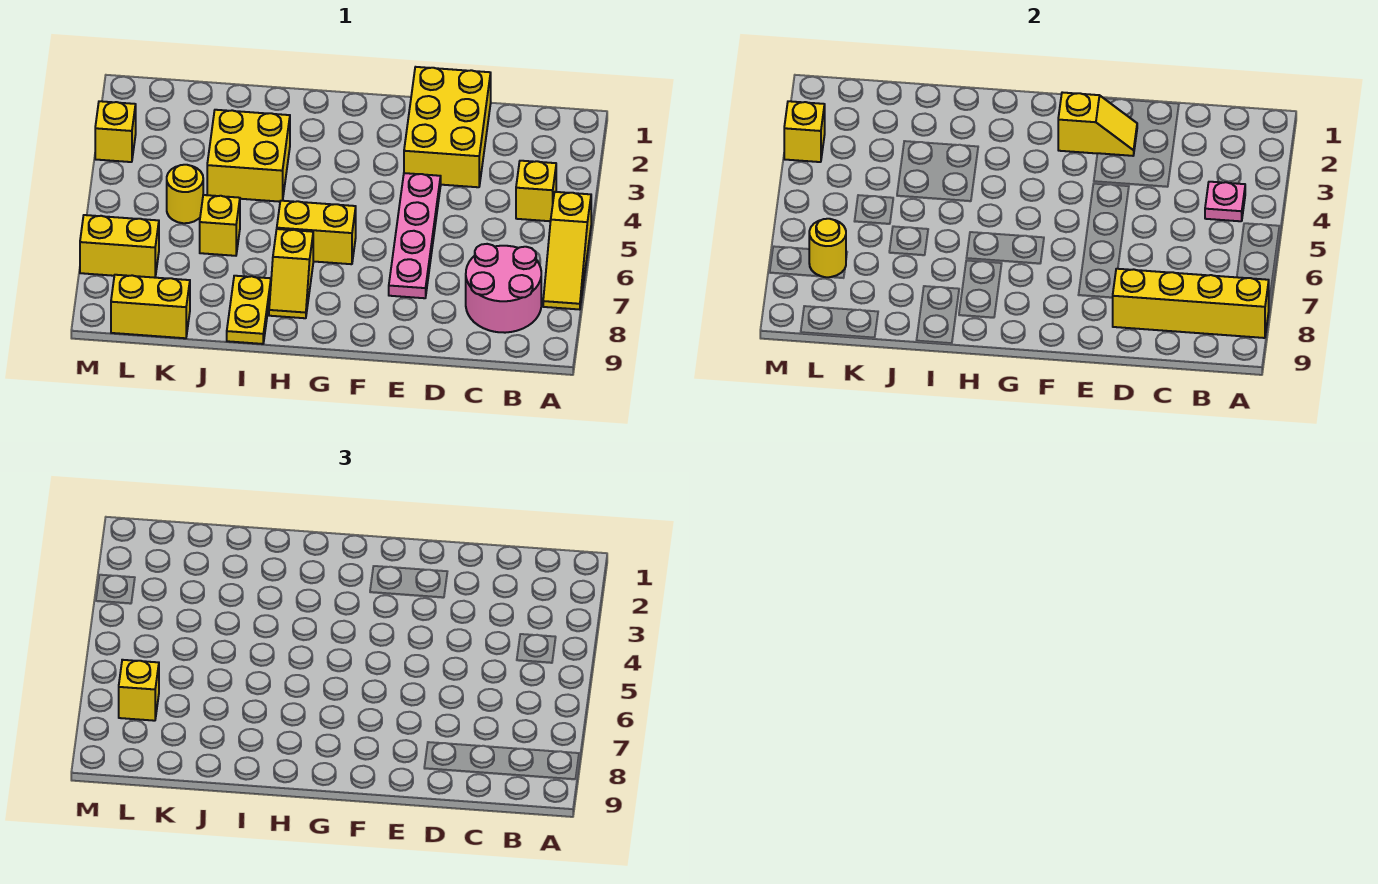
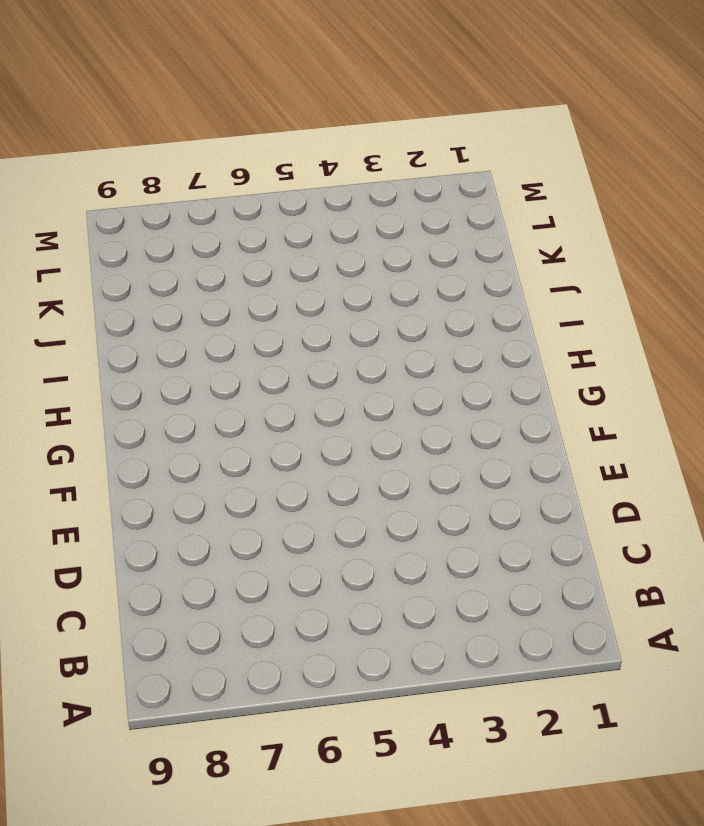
none -> yellow 1x3 slope [543,192,591,310]
none -> yellow 1x1 brick [516,161,556,221]
none -> pink 2x2 round brick [466,244,541,333]

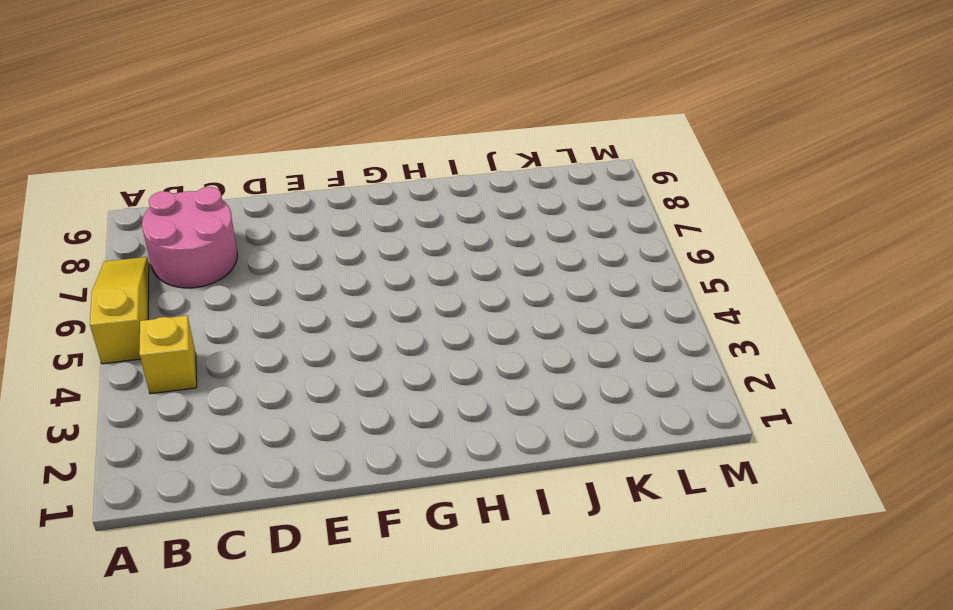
none -> yellow 2x3 brick [404,67,491,187]
none -> pink 1x4 plate [389,173,441,298]
none -> yellow 1x2 brick [277,201,356,264]

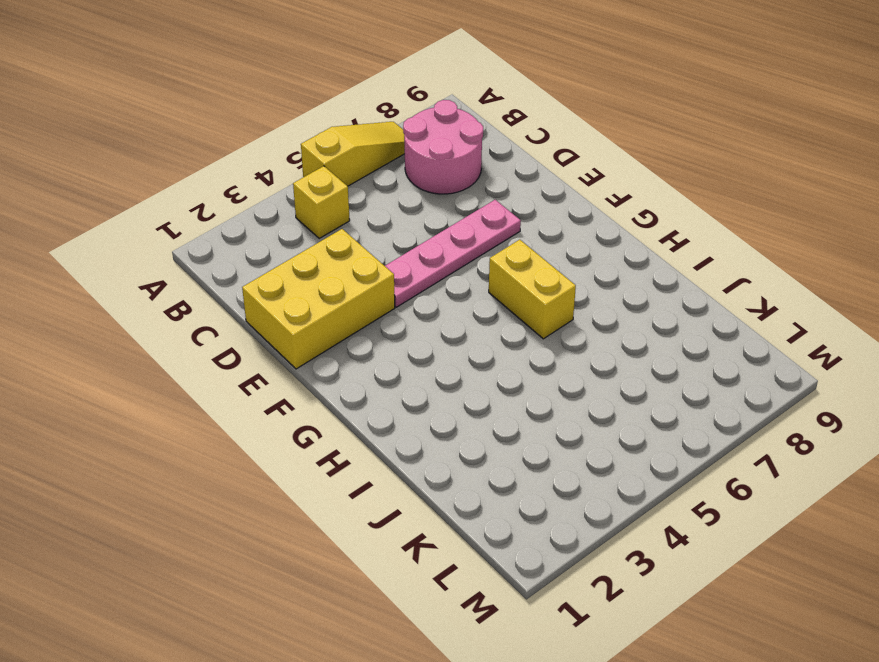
none -> yellow 1x2 slope [269,229,313,318]
none -> yellow 2x2 brick [207,110,290,202]
none -> yellow 1x2 plate [227,276,271,344]

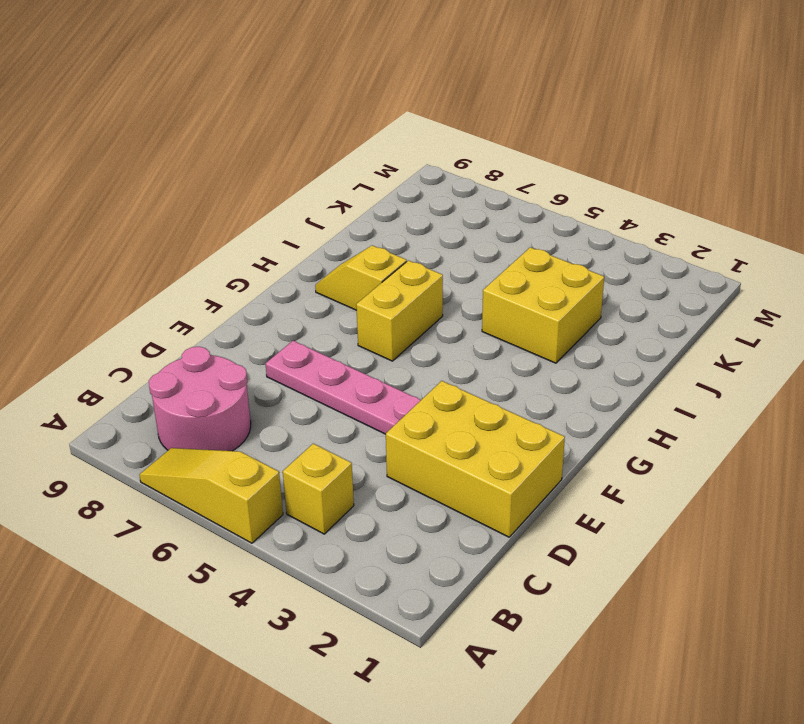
none -> yellow 1x2 plate [227,276,271,344]
none -> yellow 1x1 brick [200,195,240,256]
none -> yellow 1x1 round brick [167,165,203,223]

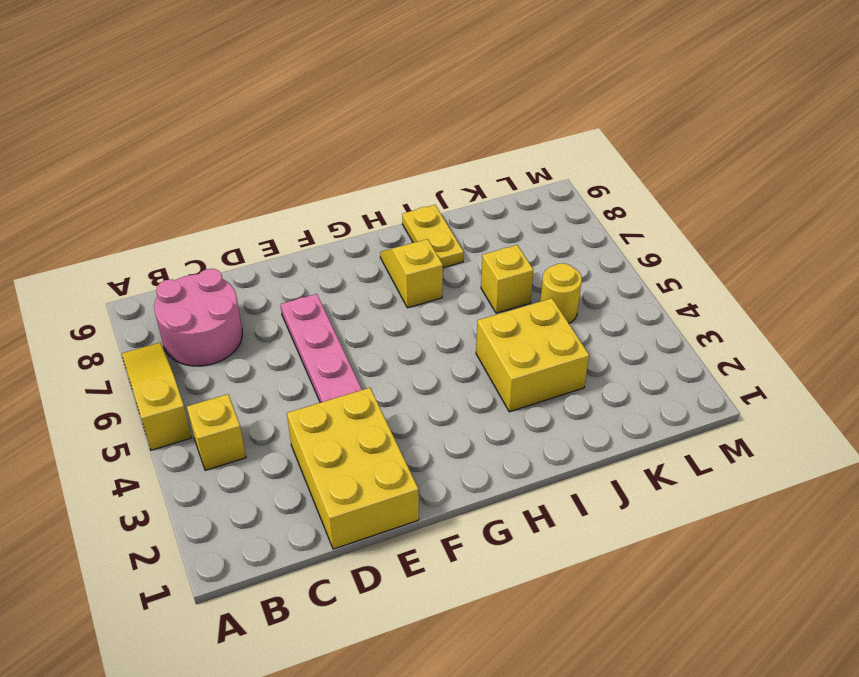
none -> yellow 1x2 brick [277,201,356,264]
none -> yellow 1x2 brick [111,275,190,338]
none -> yellow 1x2 brick [80,215,159,278]

